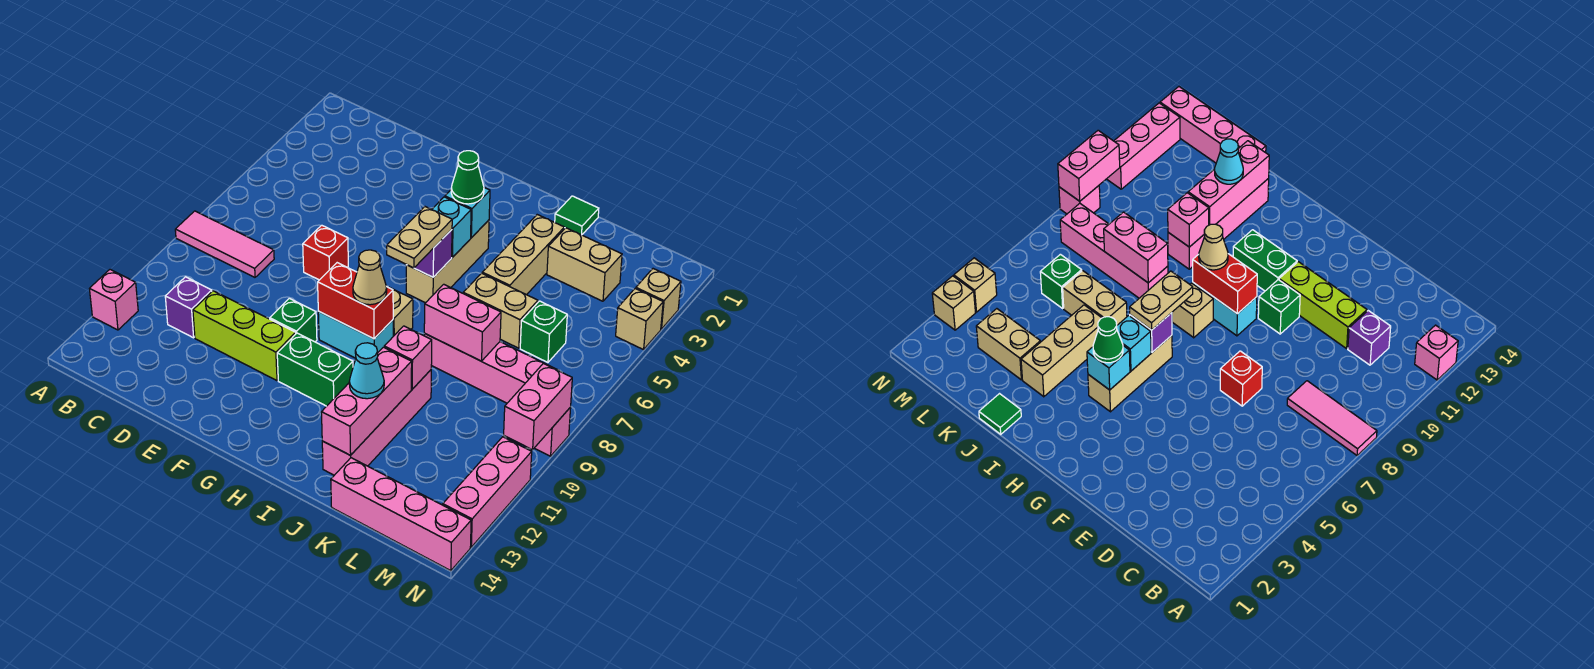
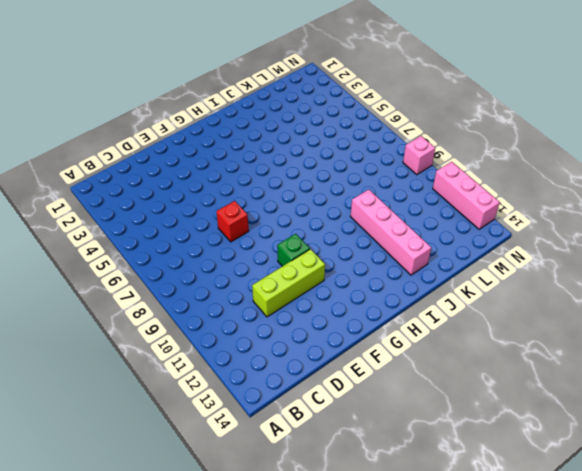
none -> pink 1x3 tile [175,211,274,277]
none -> pink 1x1 brick [90,269,138,330]
none -> purple 1x1 brick [165,277,212,338]
none -> cyan 1x2 brick [318,311,393,358]

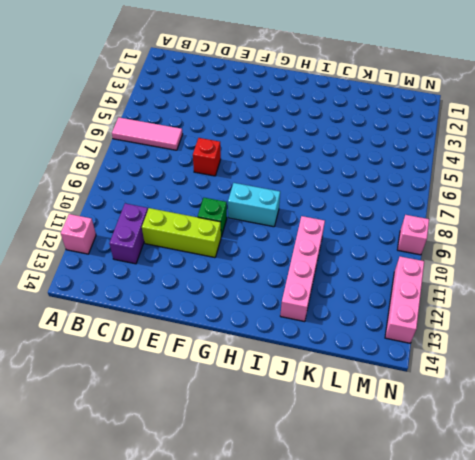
pink 1x3 tile [112,117,183,150] -> pink 1x3 tile moved to [175,211,274,277]
purple 1x2 brick [109,203,148,264] -> purple 1x1 brick [165,277,212,338]
none -> green 1x2 brick [277,333,353,406]
none -> tan 1x3 brick [406,220,489,303]
none -> tan 1x1 brick [386,286,413,336]
none -> green 1x1 tile [555,196,599,235]

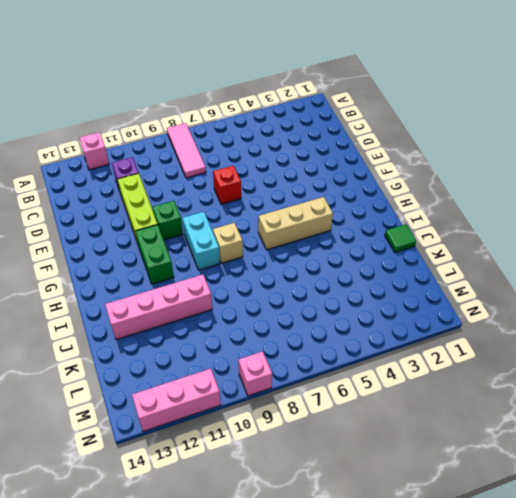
none -> tan 1x3 brick [482,215,564,295]
none -> tan 1x2 brick [463,273,538,348]
none -> pink 1x4 brick [424,333,559,403]
none -> tan 1x2 brick [547,228,622,301]

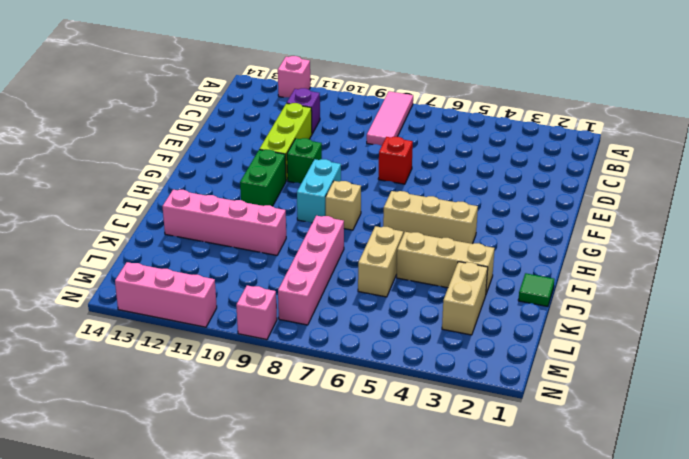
none -> pink 1x4 brick [331,458,471,571]
none -> green 1x1 brick [520,301,567,362]
none -> tan 1x1 brick [636,269,681,329]
none -> tan 1x1 brick [616,288,663,350]

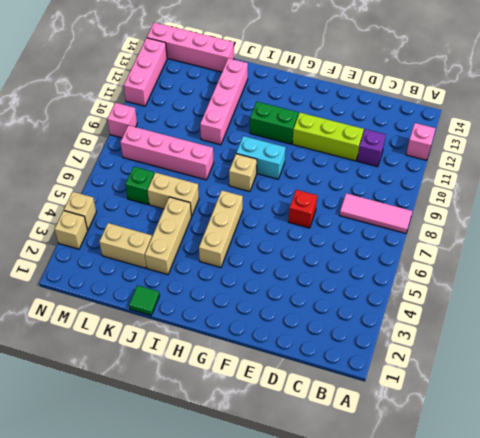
none -> green 1x1 brick [270,298,317,342]
none -> red 1x2 brick [318,263,393,339]
none -> cyan 1x1 brick [445,188,490,238]
none -> cyan 1x1 brick [432,197,471,258]

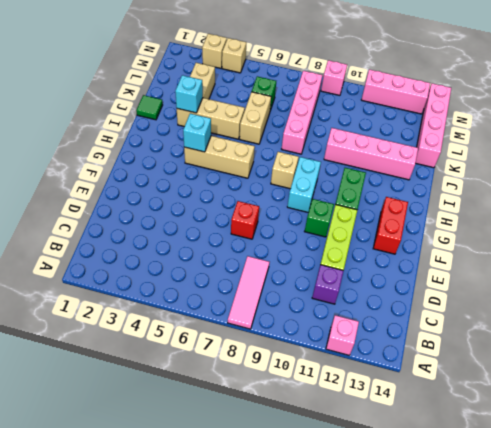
red 1x2 brick [373,197,408,254] -> red 1x2 brick moved to [318,263,393,339]
cyan 1x1 brick [175,75,203,113] -> cyan 1x1 brick moved to [432,197,471,258]
none -> purple 1x1 brick [414,230,452,277]
none -> pink 1x2 brick [424,284,501,361]
none -> pink 1x1 brick [384,326,432,389]
none -> pink 1x3 brick [321,347,412,455]

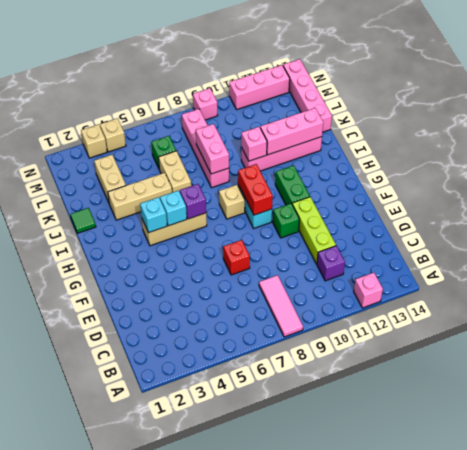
none -> pink 1x2 brick [504,363,572,450]
none -> green 1x1 cone [451,151,484,204]
none -> tan 1x2 plate [387,207,452,268]
none -> tan 1x1 cone [353,250,387,305]

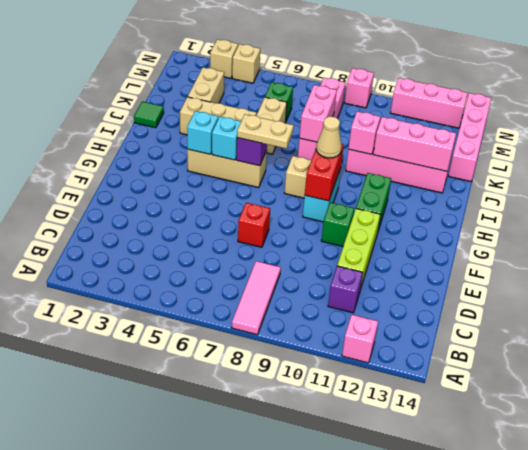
none -> pink 1x2 brick [504,363,572,450]
none -> green 1x1 cone [451,151,484,204]
none -> cyan 1x1 cone [349,343,384,399]

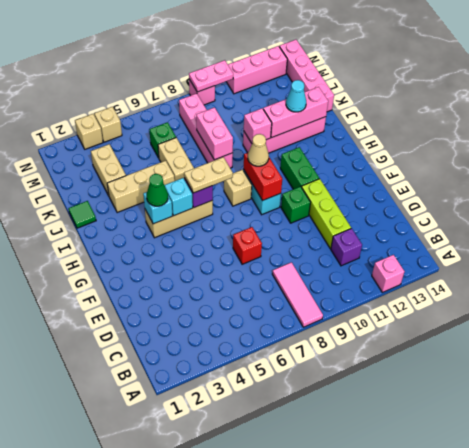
pink 1x2 plate [189,60,233,92] -> pink 1x2 brick [504,363,572,450]

